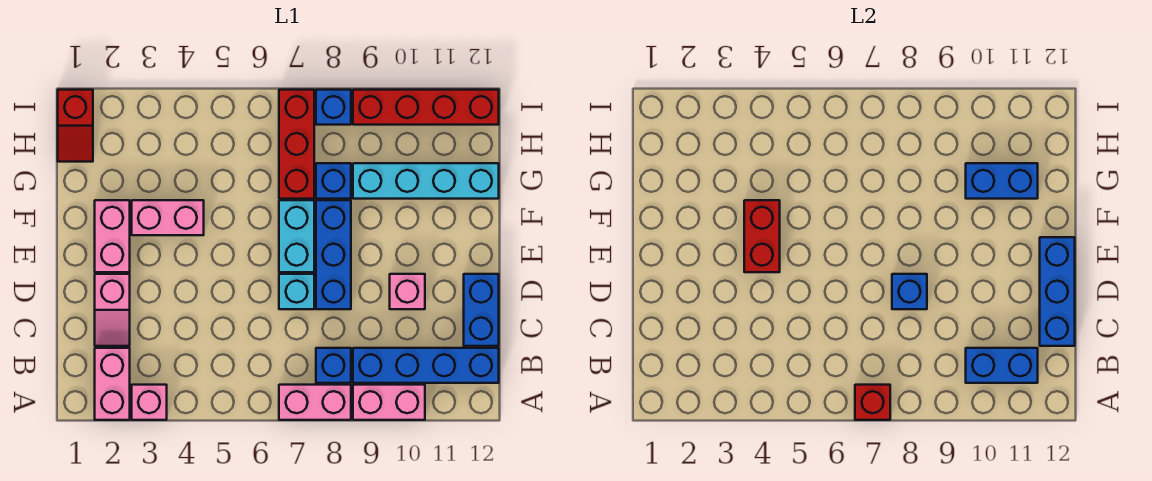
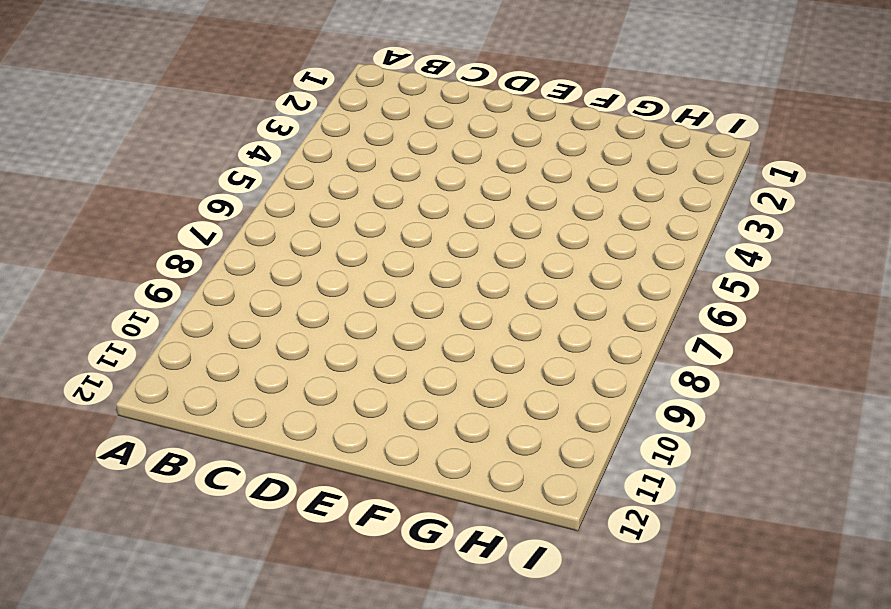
none -> pink 1x2 brick [95,348,130,420]
none -> pink 1x1 brick [132,385,167,420]
none -> pink 1x2 brick [279,385,351,420]

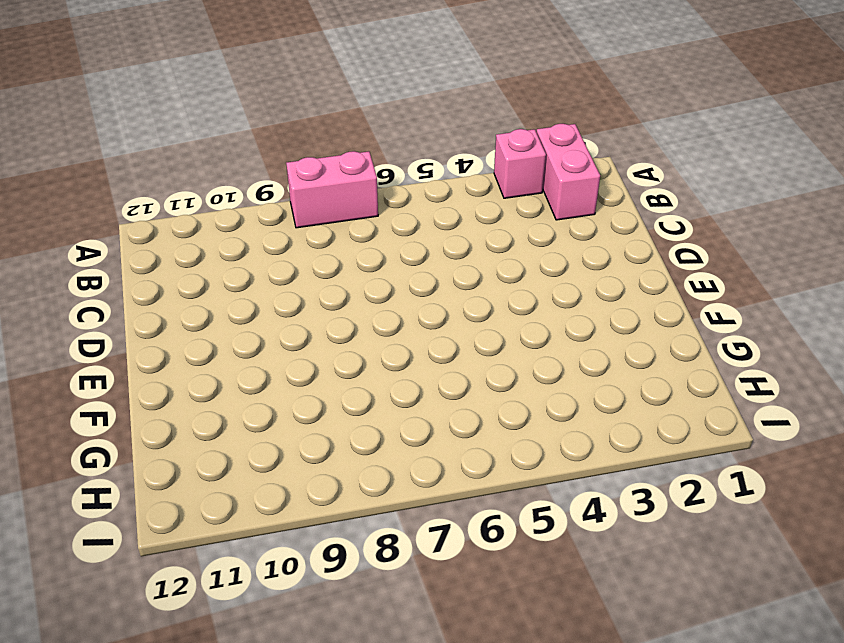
none -> pink 1x2 brick [353,385,425,420]
none -> blue 1x1 brick [316,348,351,383]
none -> blue 1x4 brick [353,348,499,383]

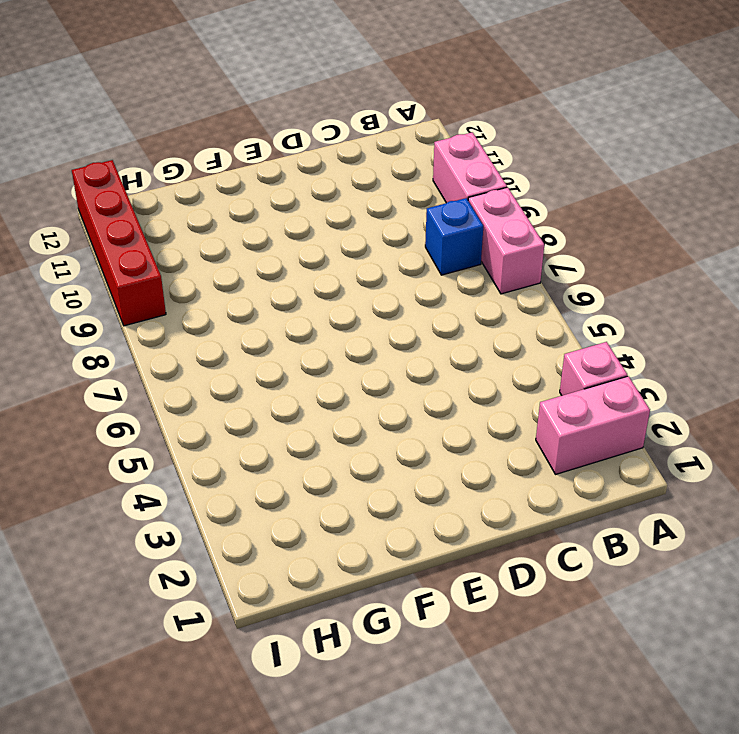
none -> blue 1x4 brick [353,348,499,383]
none -> pink 1x2 slope [95,274,130,346]
none -> blue 1x2 brick [464,274,499,346]

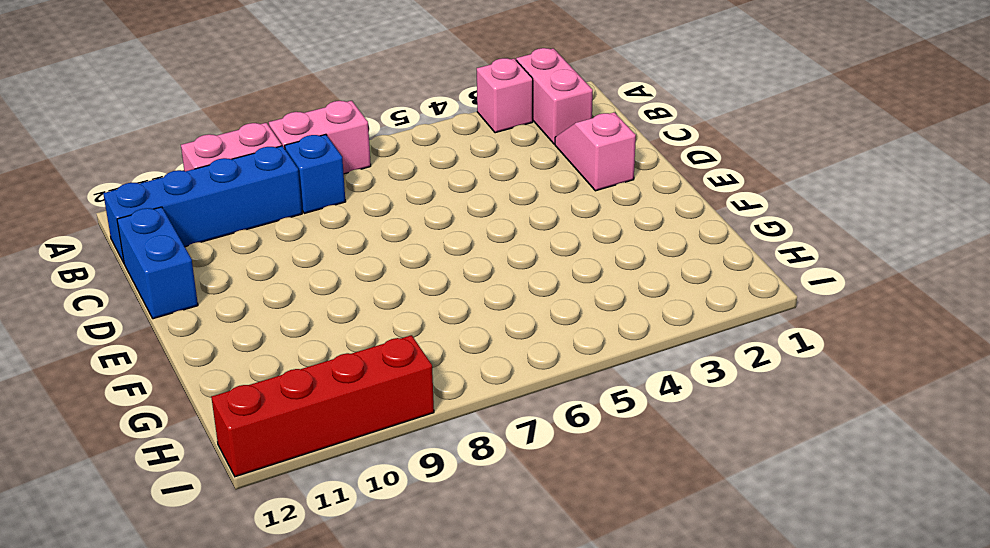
none -> cyan 1x1 brick [279,274,314,309]
none -> blue 1x3 brick [316,200,351,309]
none -> pink 1x1 brick [390,274,425,309]

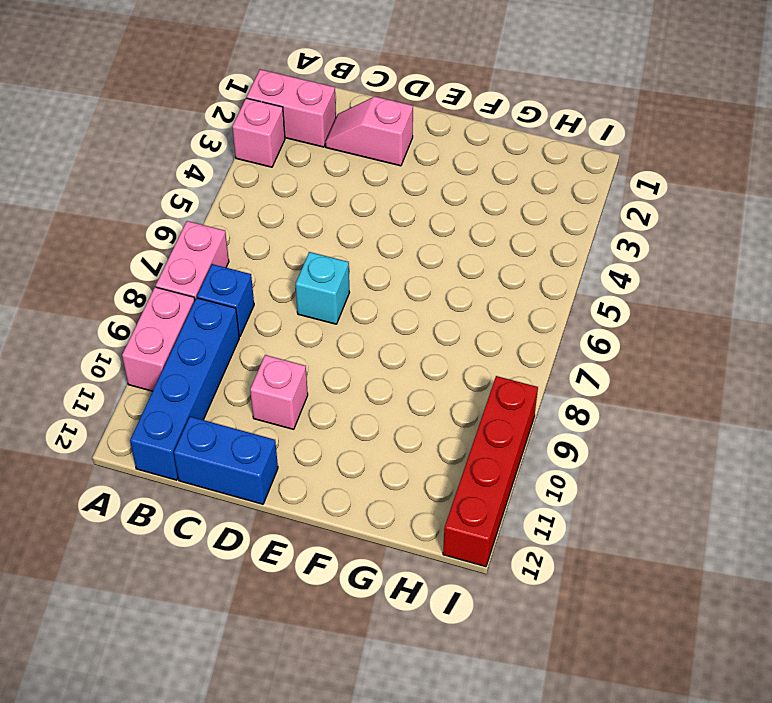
none -> blue 1x3 brick [316,200,351,309]
none -> pink 1x2 brick [95,200,130,272]
none -> cyan 1x2 brick [279,200,314,272]

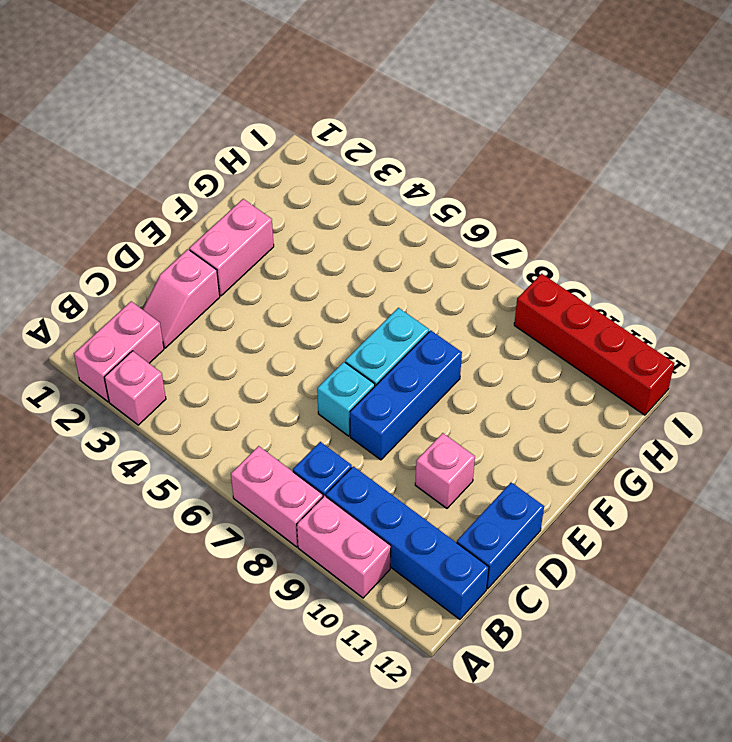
none -> pink 1x2 brick [132,200,204,235]
none -> red 1x3 brick [279,90,314,199]
none -> blue 1x1 brick [316,163,351,199]

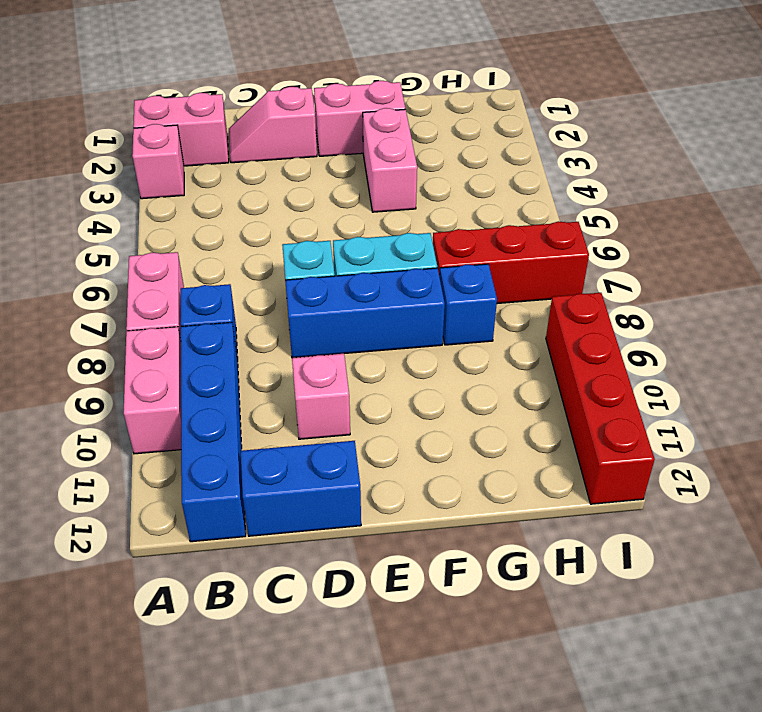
none -> cyan 1x4 brick [353,163,499,199]
none -> red 1x2 slope [58,90,93,162]
none -> blue 1x1 brick [316,90,351,125]

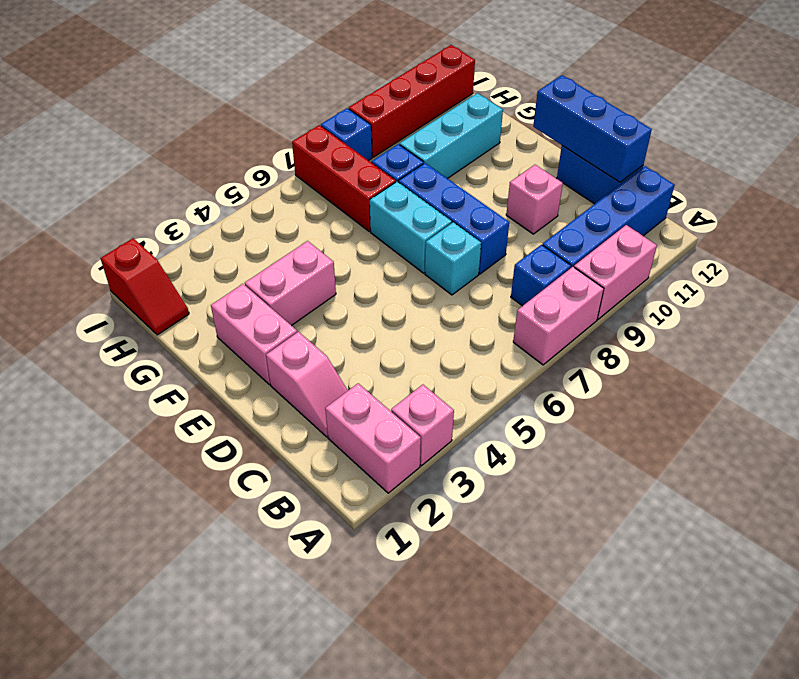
cyan 1x3 brick [400,93,503,179] -> cyan 1x4 brick [353,163,499,199]
none -> red 1x1 brick [855,385,890,420]
none -> blue 1x2 brick [966,348,1038,383]
none -> blue 1x1 brick [892,274,927,309]

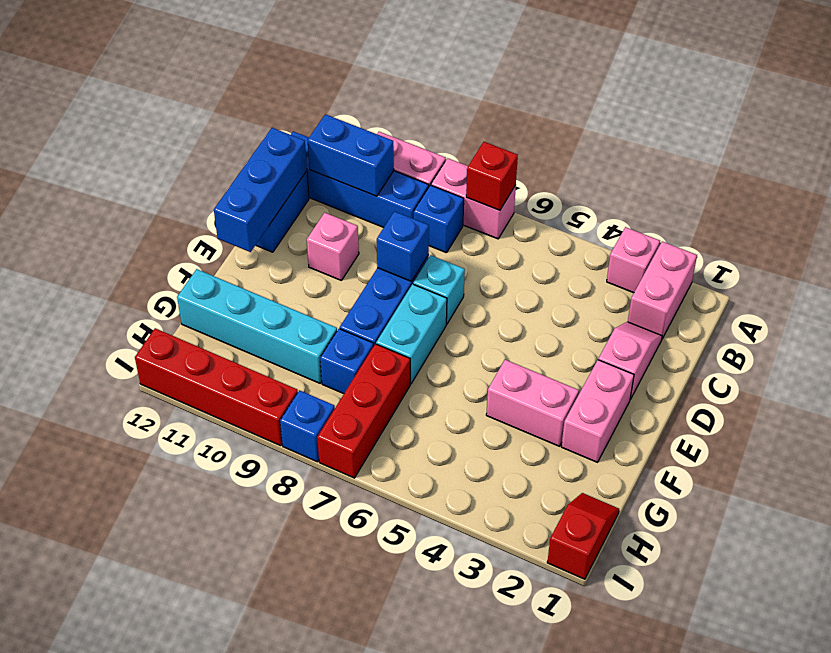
none -> red 1x2 brick [744,200,780,272]
none -> blue 1x2 brick [966,163,1038,199]

